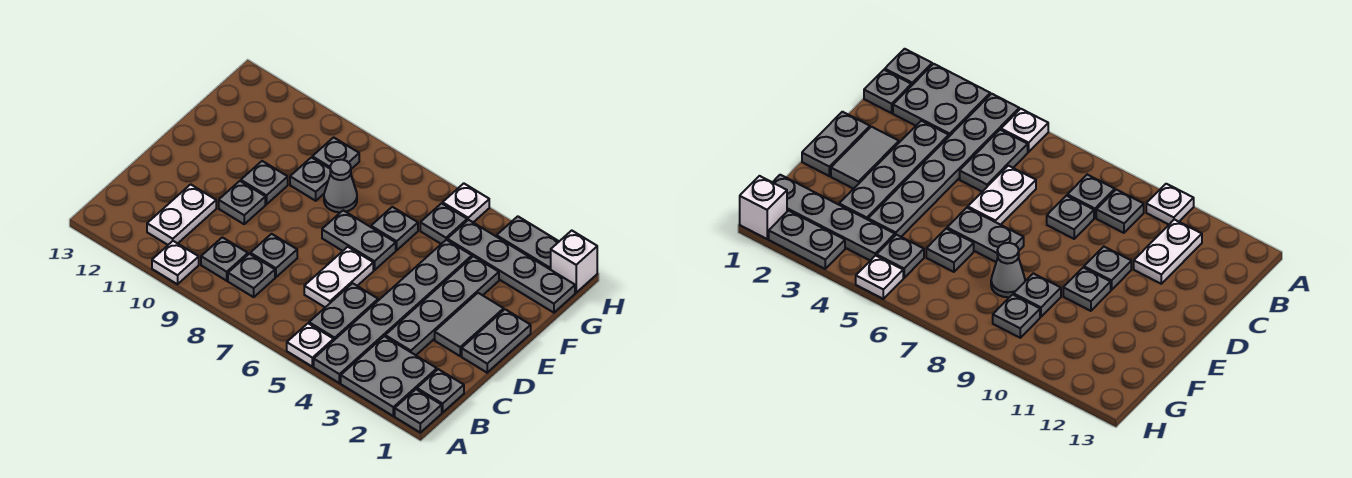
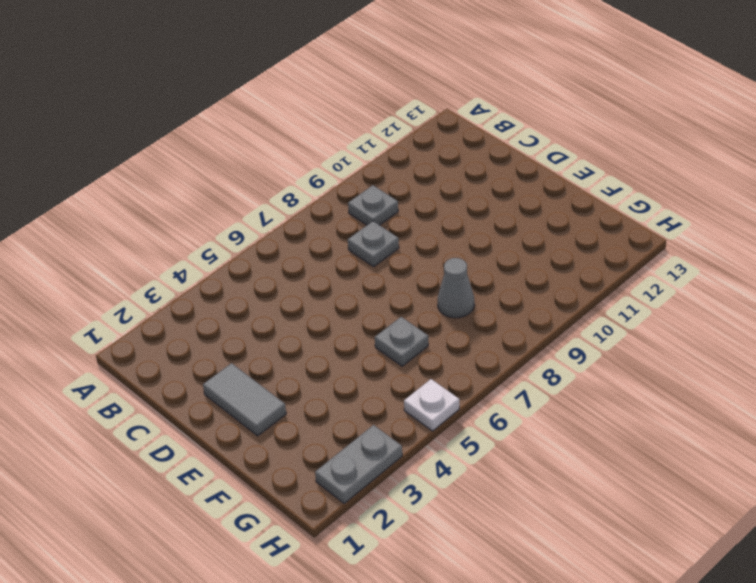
none -> grey 1x1 plate [395,389,442,432]
none -> grey 2x2 plate [341,336,437,416]
none -> grey 1x6 plate [314,240,472,383]

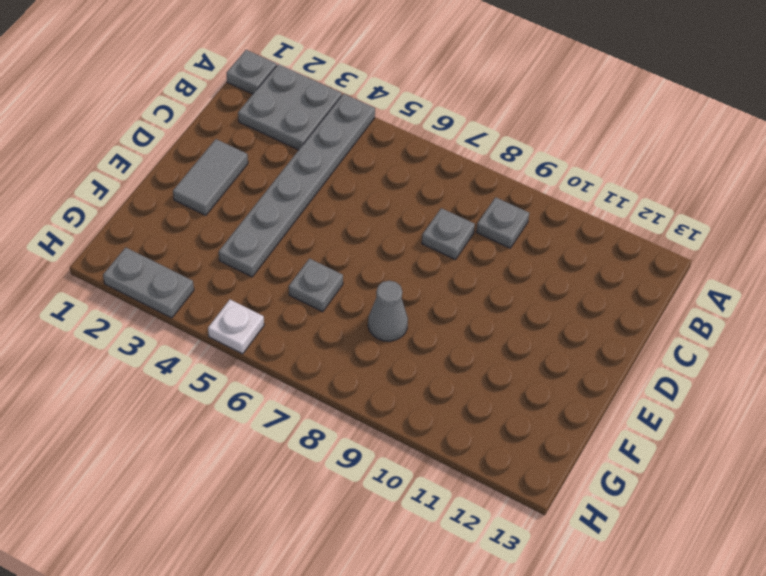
none -> white 1x1 plate [287,323,334,367]
none -> white 1x1 plate [152,241,199,284]
none -> grey 1x1 plate [417,369,464,413]

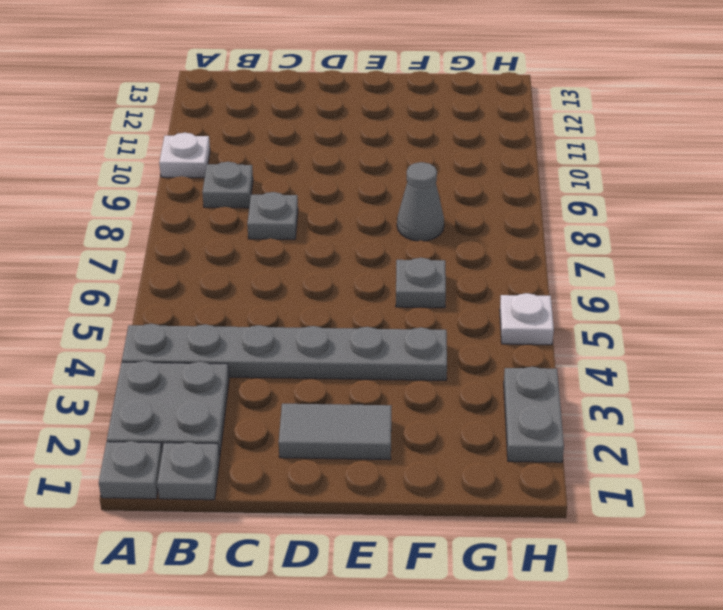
none -> white 1x1 plate [287,323,334,367]
none -> grey 1x2 plate [309,283,378,340]
none -> grey 1x1 plate [228,254,275,297]

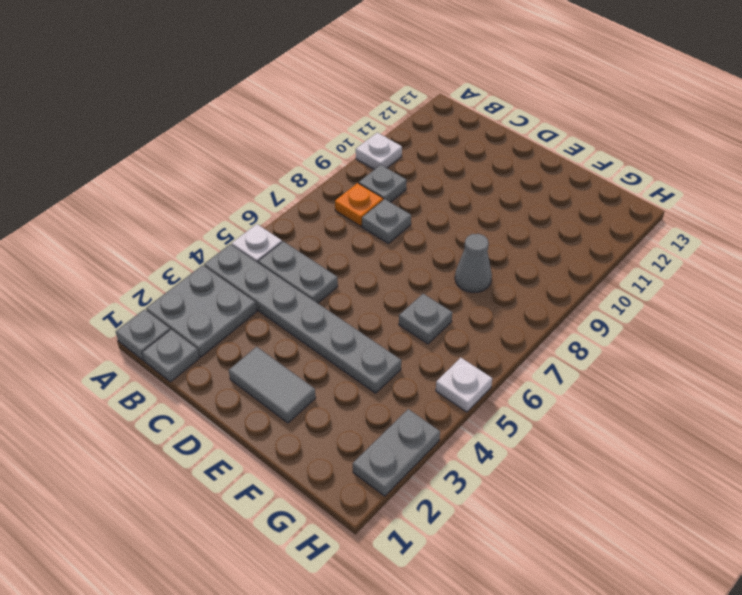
orange 1x1 plate [335,183,383,226] -> grey 1x1 plate [228,254,275,297]
none -> white 1x2 plate [147,184,216,245]
none -> grey 1x4 plate [385,256,499,355]
none -> white 1x2 plate [304,247,373,307]

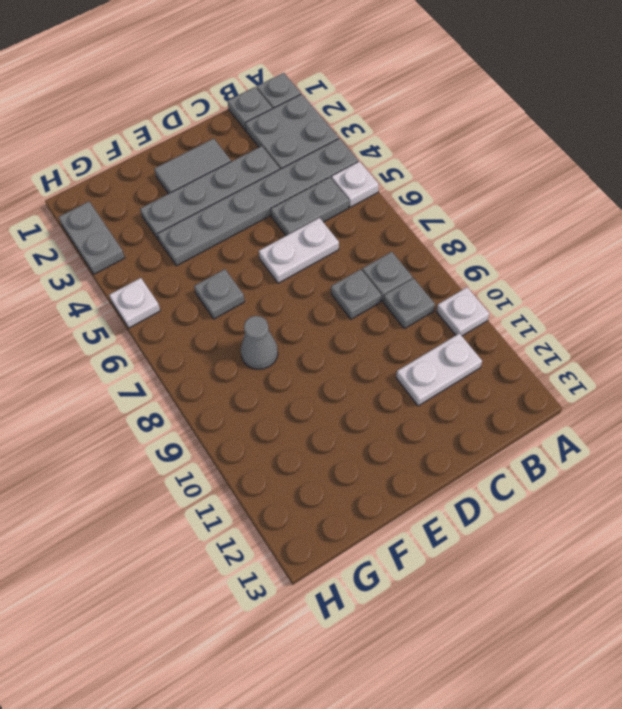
none -> grey 1x2 plate [462,309,531,373]
none -> grey 1x1 plate [219,181,265,224]
none -> grey 1x2 plate [322,210,396,270]

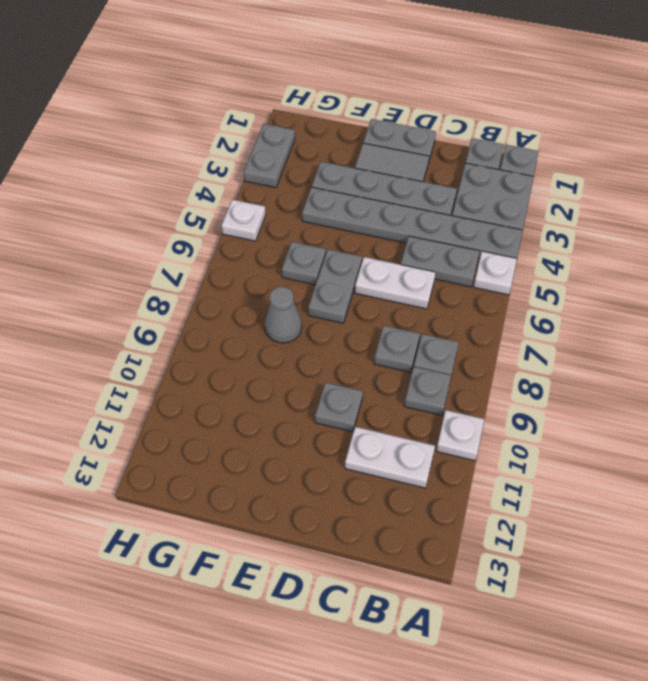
none -> grey 1x1 plate [241,161,288,204]
none -> grey 1x1 plate [290,157,330,201]
none -> grey 1x4 plate [447,220,575,313]

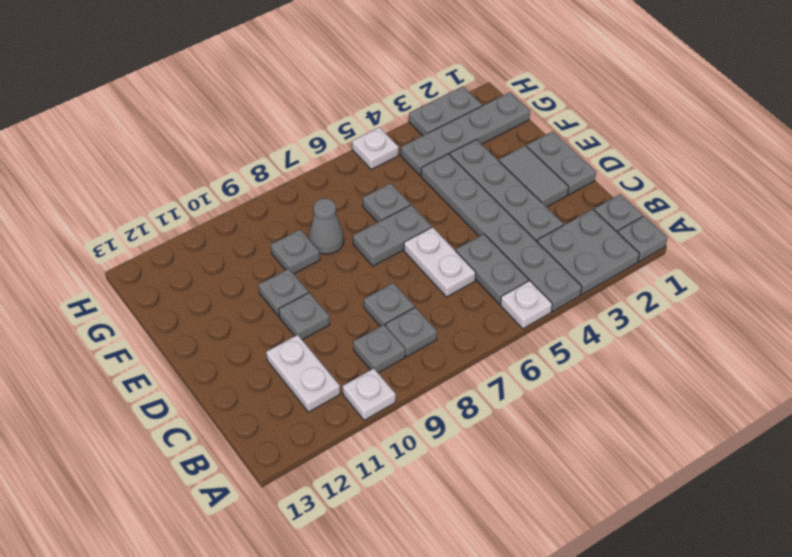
none -> grey 1x1 plate [420,203,467,244]
none -> grey 1x1 plate [312,137,359,169]
none -> white 1x1 brick [551,231,597,293]

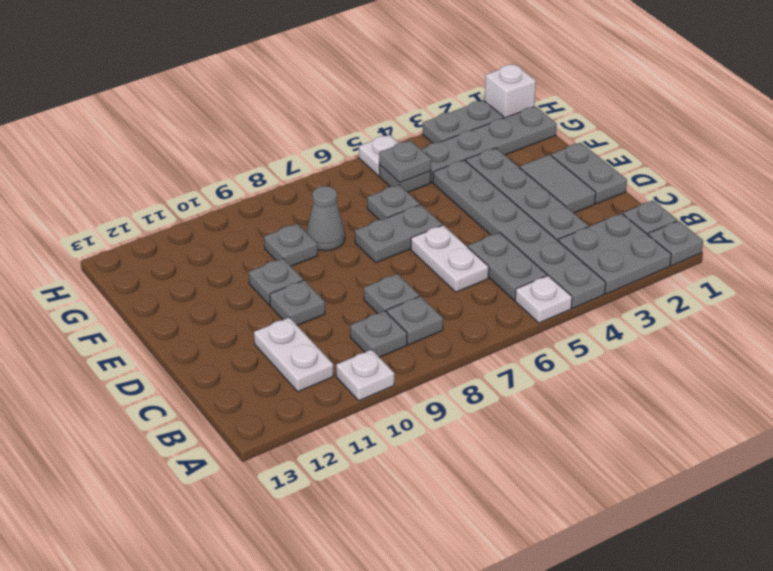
grey 1x1 plate [379,141,431,183] -> grey 1x1 plate moved to [312,137,359,169]

